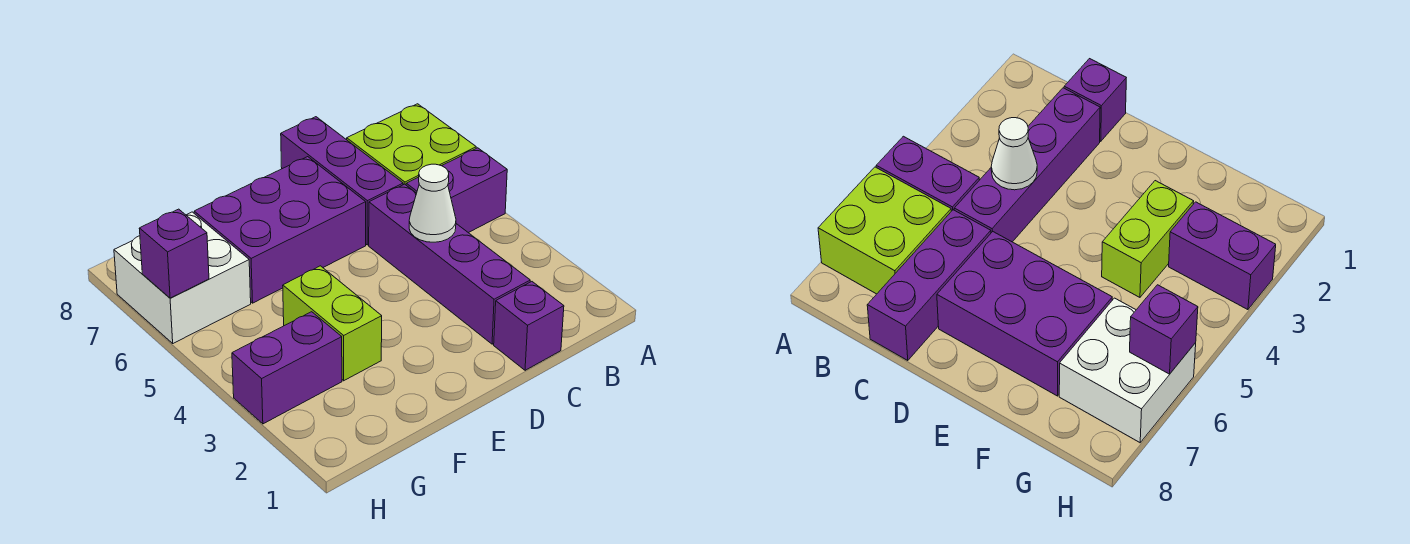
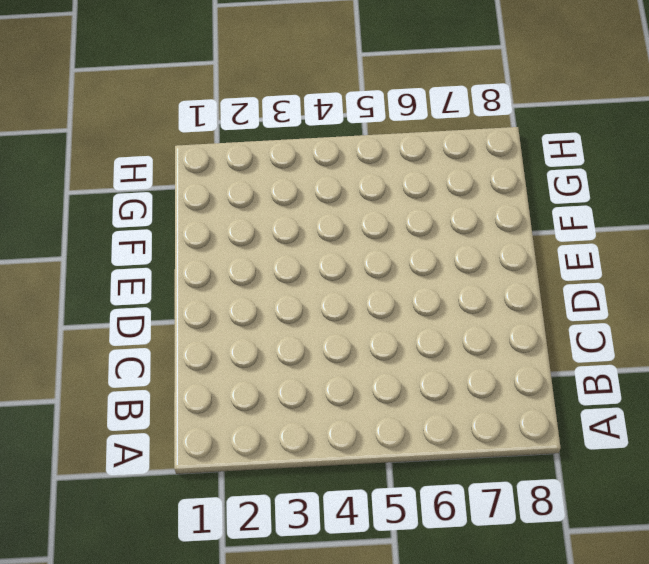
none -> purple 1x2 brick [406,148,507,233]
none -> lime 2x2 brick [347,104,476,185]

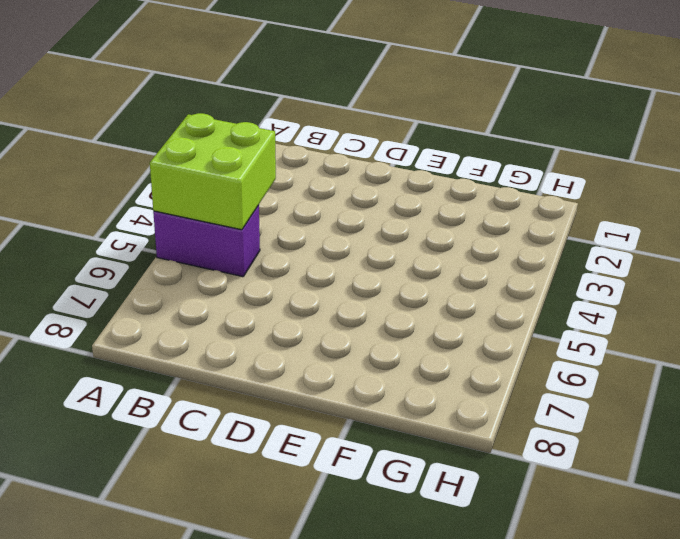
lime 2x2 brick [150,113,276,230] -> lime 2x2 brick moved to [347,104,476,185]
none -> purple 1x1 brick [494,282,564,370]
none -> purple 1x4 brick [369,184,530,344]

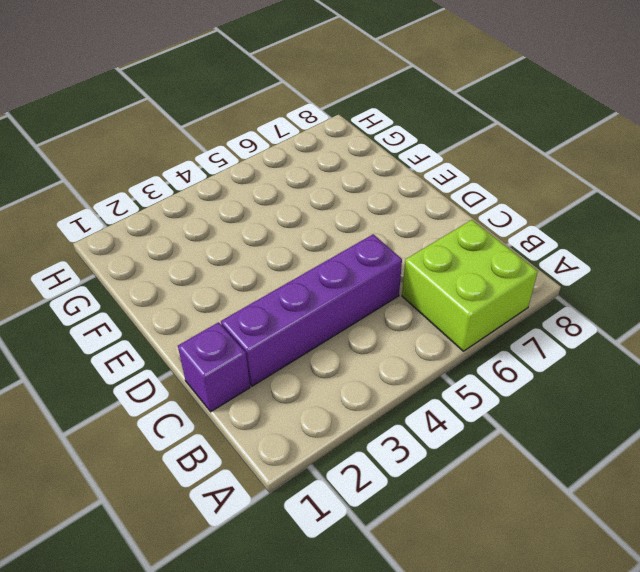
none -> purple 1x2 brick [406,148,507,233]
none -> purple 1x3 brick [281,117,403,245]

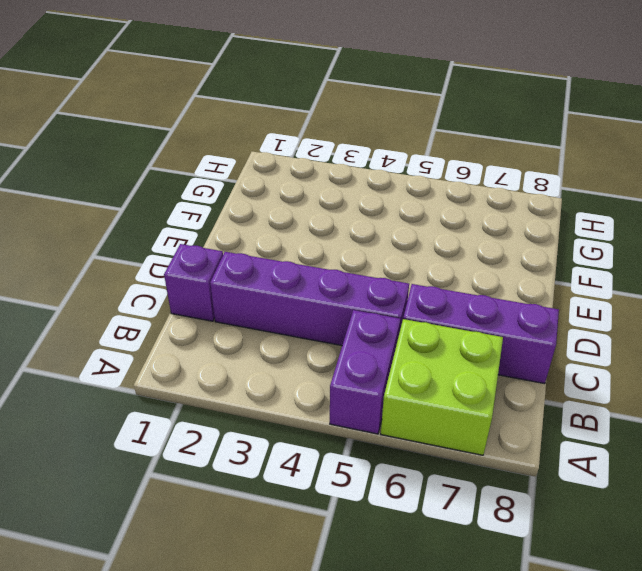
none -> purple 2x3 brick [194,157,366,303]
none -> lime 1x2 brick [283,266,382,381]

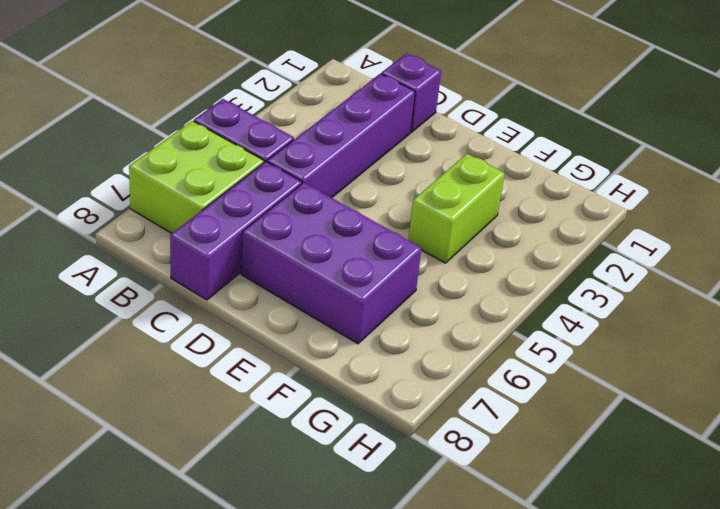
none -> purple 1x2 brick [232,312,342,424]
none -> white 2x2 brick [114,212,251,343]

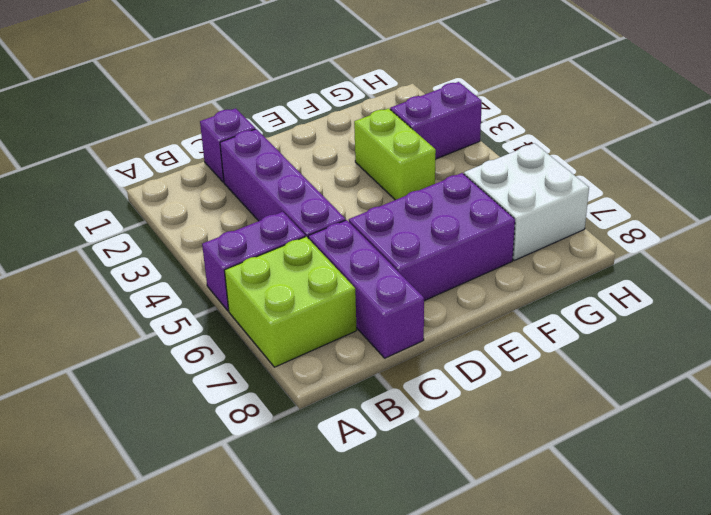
none -> white 1x1 cone [409,164,456,242]
none -> purple 1x1 brick [139,209,209,298]

